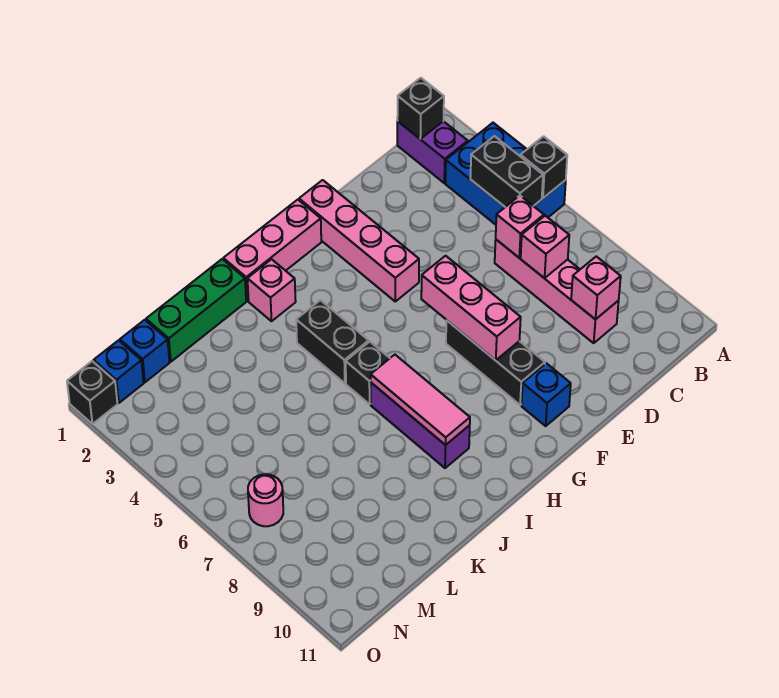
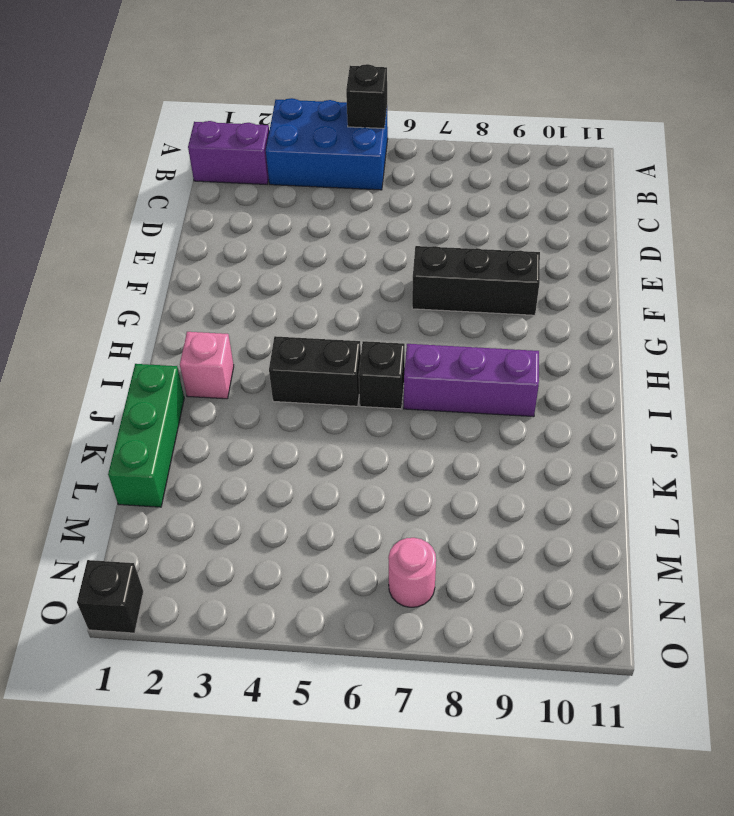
none -> pink 1x4 brick [495,240,619,343]
none -> pink 1x4 brick [299,180,419,301]
none -> blue 1x1 brick [521,363,571,426]

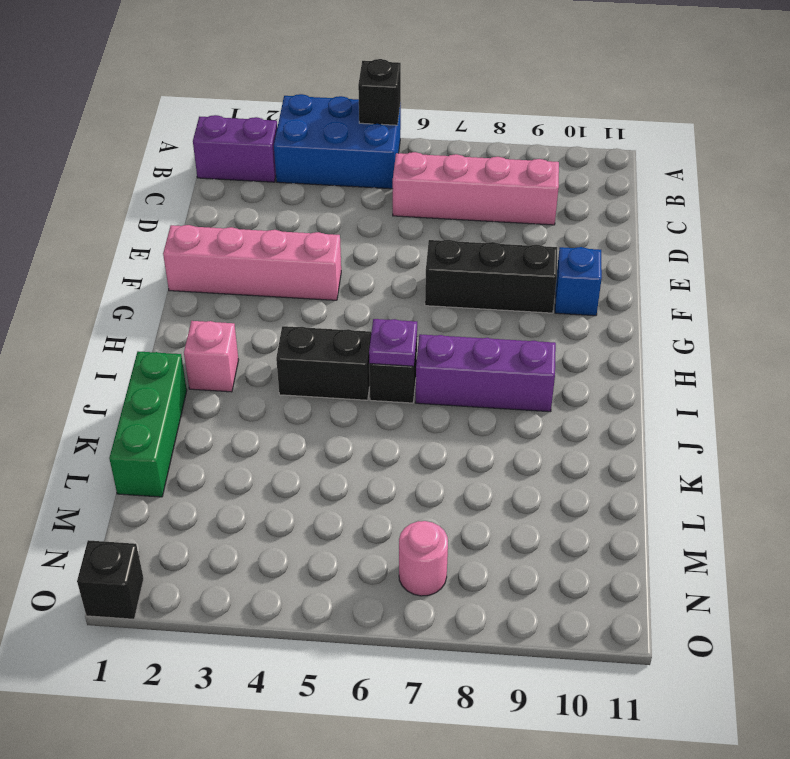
purple 1x1 plate [369,319,417,366] -> none
none -> pink 1x3 brick [223,200,321,301]
none -> blue 1x1 brick [120,320,170,382]
none -> blue 1x1 brick [94,340,144,403]

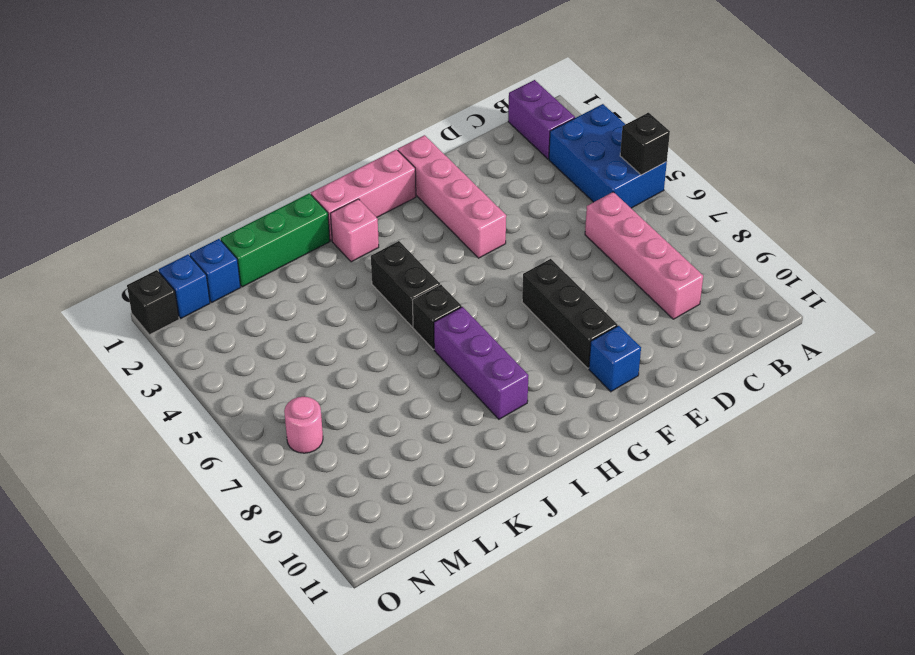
none -> black 1x1 brick [397,78,444,139]
none -> black 1x2 brick [470,136,543,207]
none -> pink 1x1 brick [496,196,544,258]

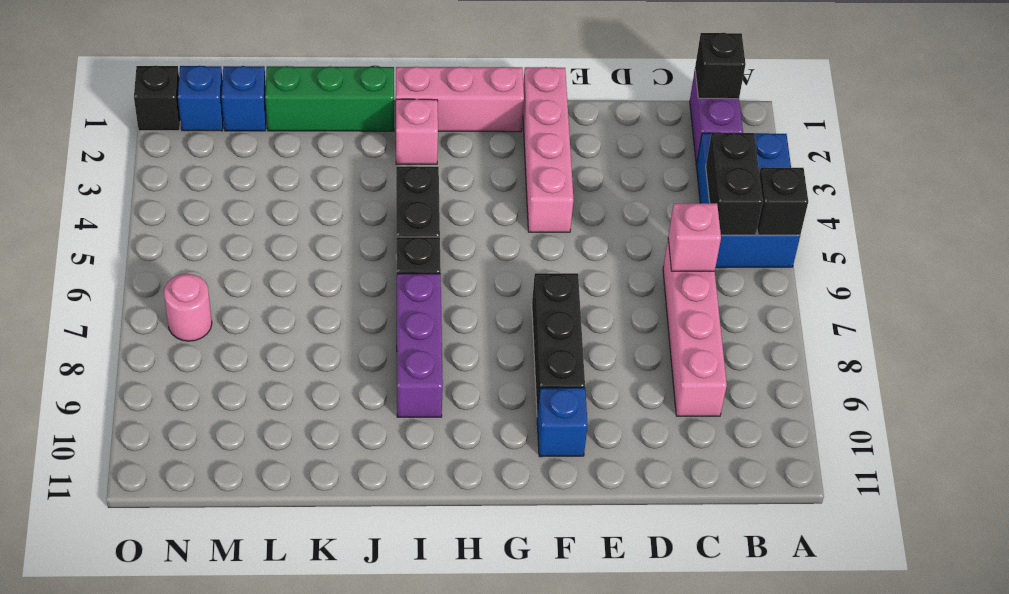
none -> pink 1x1 brick [521,216,569,278]
none -> pink 1x1 brick [571,256,621,320]
none -> pink 1x3 brick [421,256,521,360]

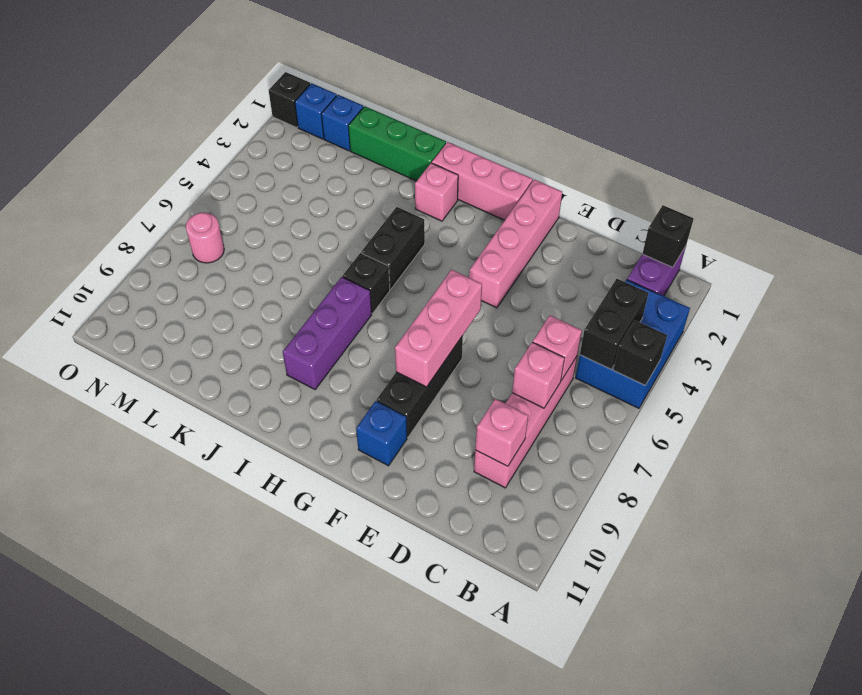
none -> pink 1x3 tile [371,355,470,445]

